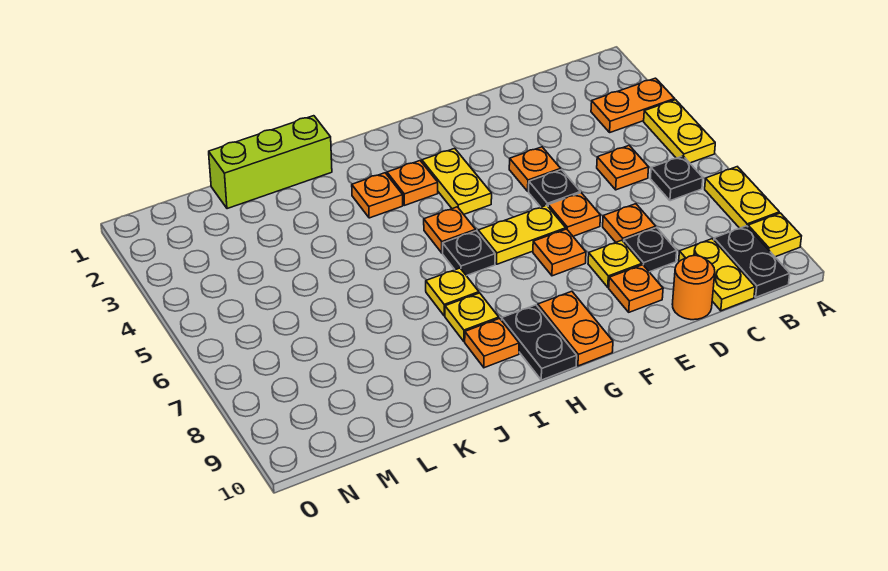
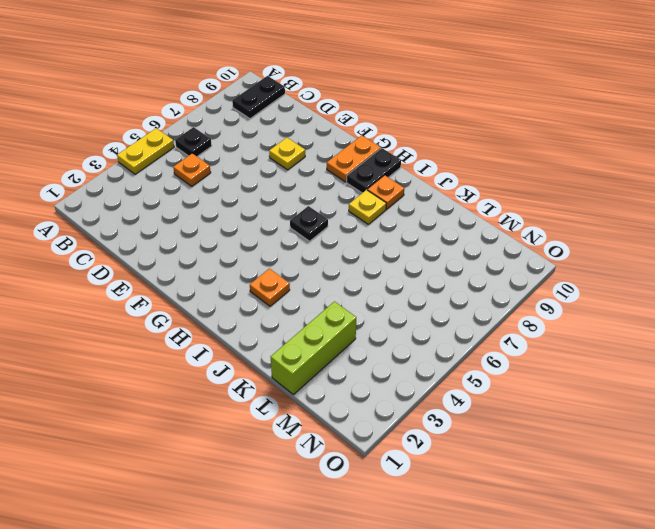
lime 1x3 brick [271,302,356,394] -> lime 1x3 brick turned to [209,116,332,209]
none -> orange 1x2 plate [591,78,675,132]
none -> yellow 1x2 plate [705,167,779,228]
none -> yellow 1x1 plate [748,213,801,257]

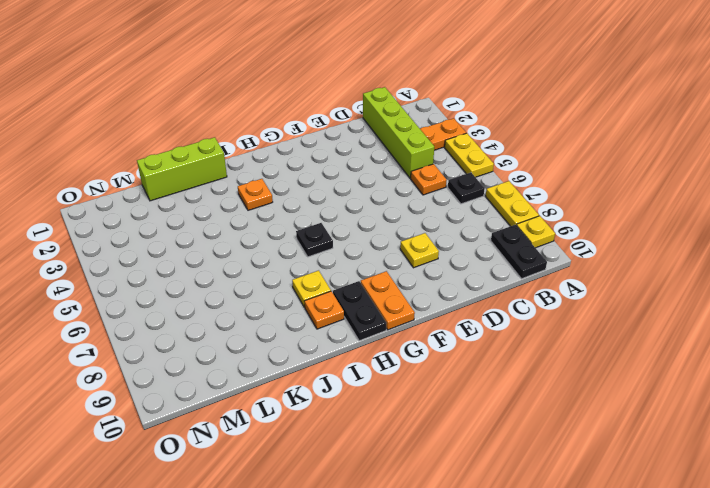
lime 1x4 brick [363,87,434,178] -> none
none -> yellow 1x2 plate [679,239,755,311]
none -> orange 1x1 plate [603,204,656,242]
none -> black 1x1 plate [624,227,677,272]

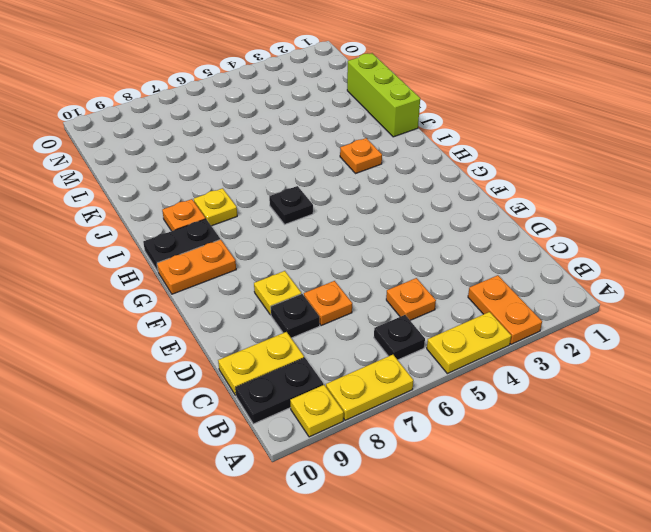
none -> orange 1x1 round brick [672,255,715,320]
none -> orange 1x1 plate [509,147,561,191]
none -> black 1x1 plate [529,170,580,207]

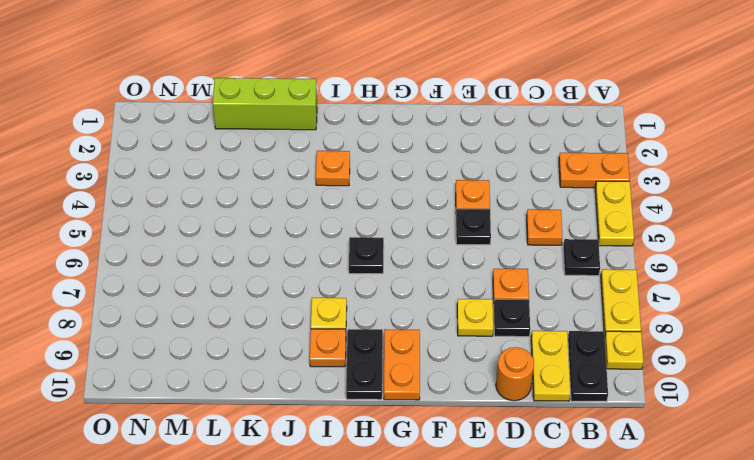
none -> orange 1x1 plate [548,193,601,236]
none -> orange 1x1 plate [609,265,663,312]
none -> yellow 1x2 plate [478,205,566,264]

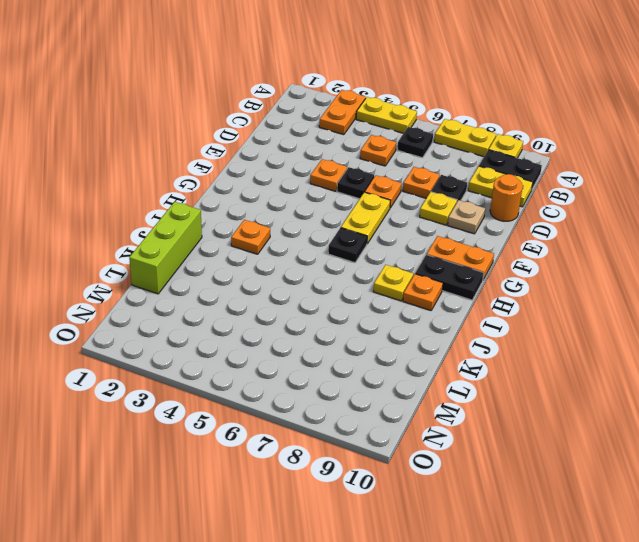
tan 1x1 plate [448,200,485,234] -> orange 1x1 plate [609,265,663,312]
none -> orange 1x1 plate [533,229,586,276]
none -> yellow 1x2 plate [422,148,492,214]
none -> orange 1x1 plate [387,161,438,205]

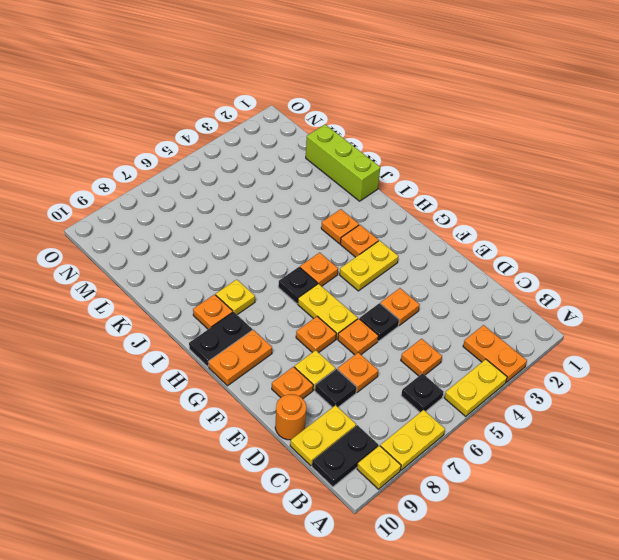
none -> yellow 1x1 plate [426,268,479,316]

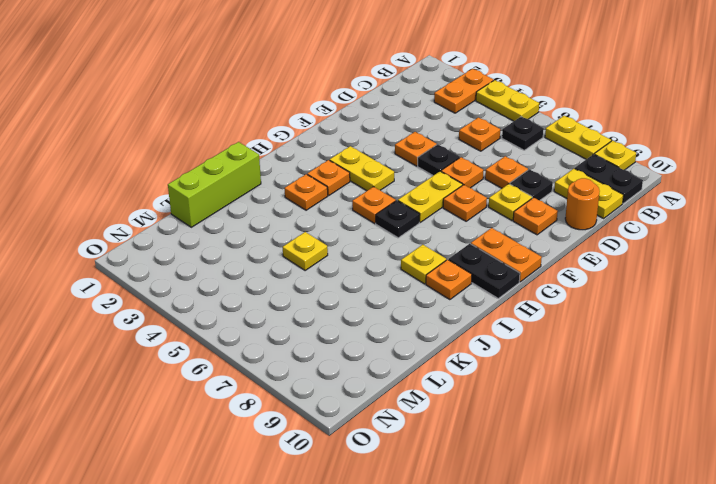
yellow 1x1 plate [283,232,328,270] -> yellow 1x1 plate moved to [426,268,479,316]

